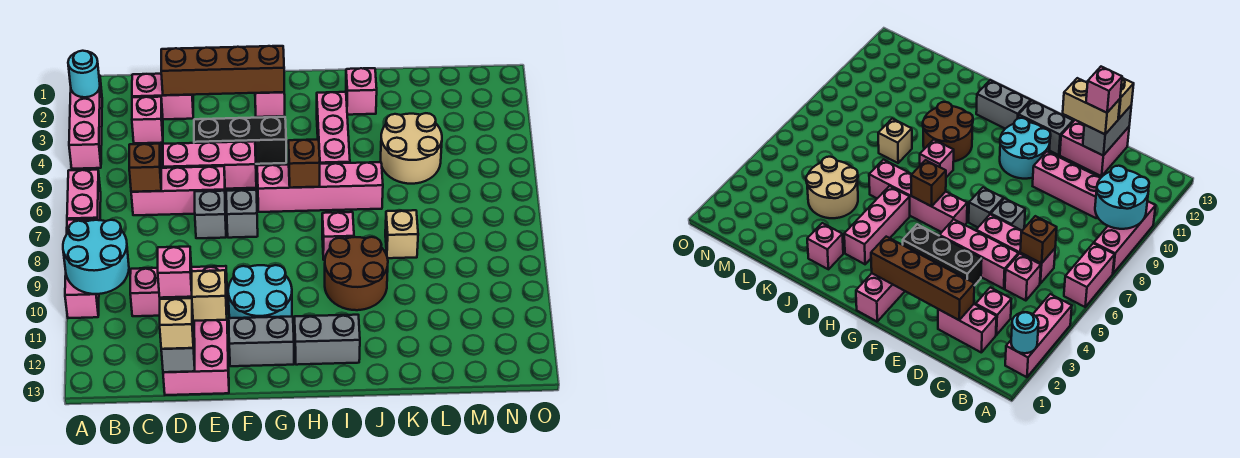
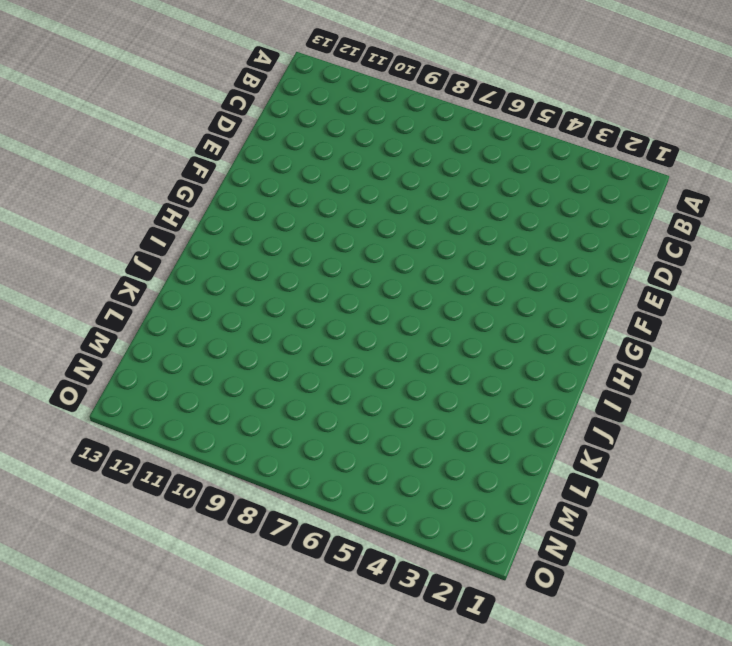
none -> pink 1x3 brick [69,75,102,169]
none -> pink 1x2 brick [67,170,101,220]
none -> pink 1x3 brick [65,219,99,318]
none -> pink 1x2 brick [132,74,193,119]

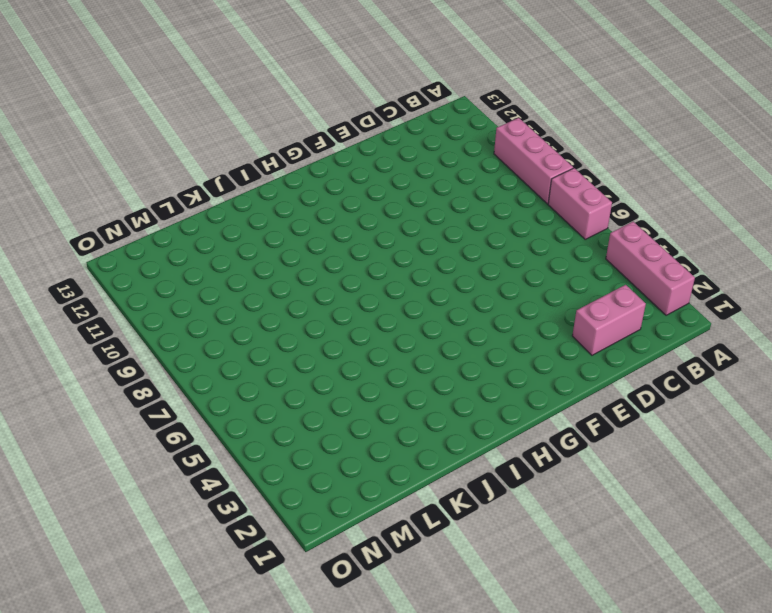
none -> pink 1x1 brick [132,97,163,143]
none -> pink 1x1 brick [1005,254,1041,301]
none -> pink 1x3 brick [131,166,226,215]
none -> pink 1x3 brick [130,266,228,316]

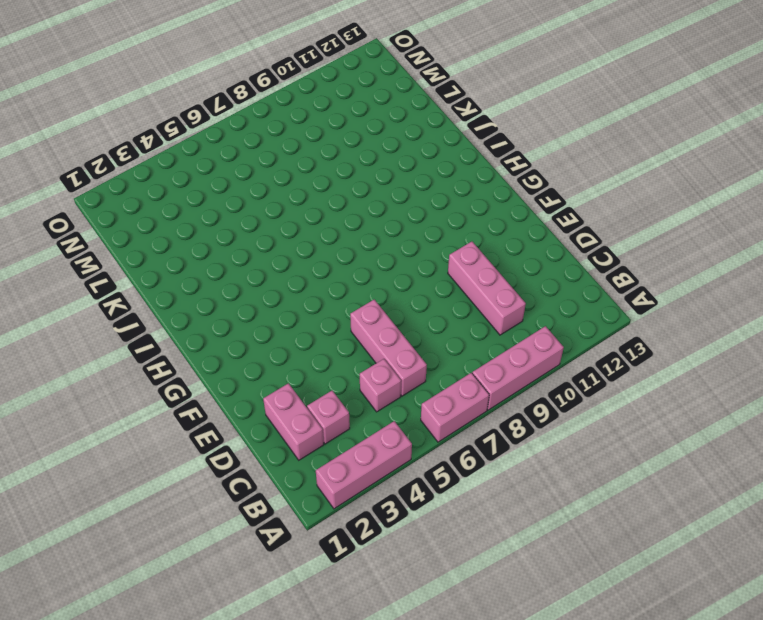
none -> pink 1x3 brick [163,141,256,189]
none -> pink 2x2 brick [163,320,229,395]
none -> black 1x3 brick [194,117,286,164]
none -> grey 1x1 brick [195,191,226,238]

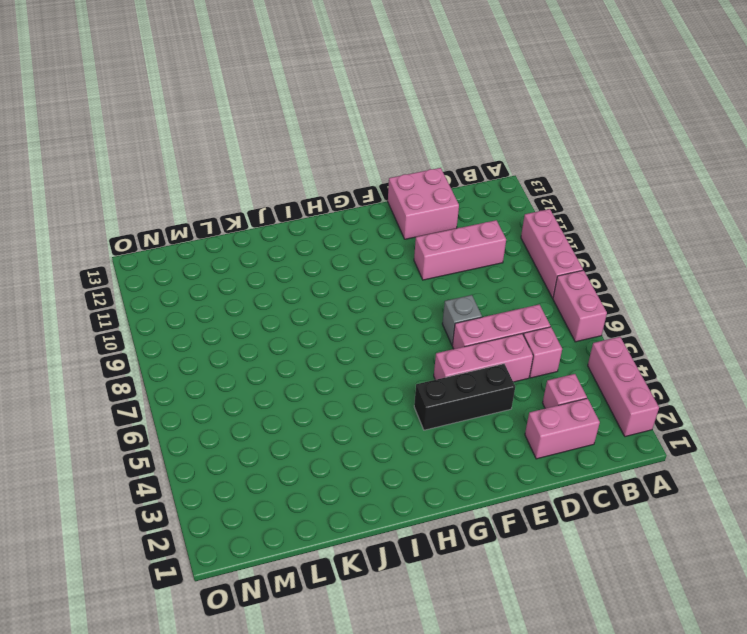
none -> grey 1x1 brick [226,190,258,238]
none -> cyan 2x2 round brick [228,265,292,318]
none -> grey 1x2 brick [229,316,294,366]
none -> pink 1x2 brick [255,92,285,117]

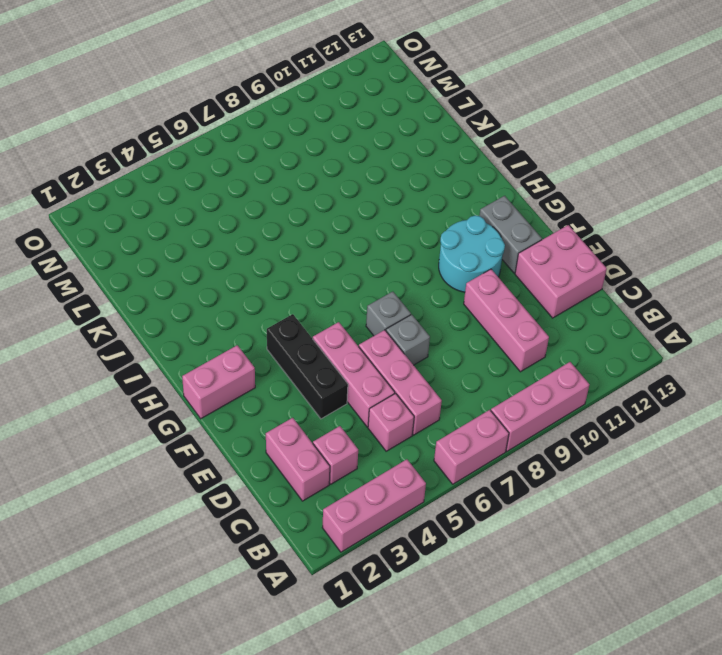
none -> pink 1x4 brick [257,162,383,212]
none -> grey 1x2 brick [295,315,360,365]
none -> pink 1x3 brick [317,92,350,164]
none -> pink 1x1 brick [322,212,354,260]

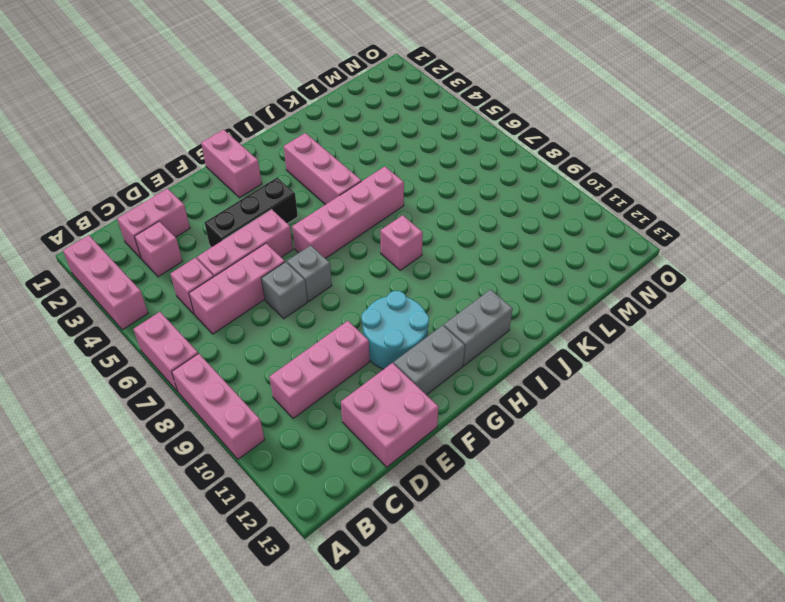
none -> brown 2x2 round brick [325,237,388,310]
none -> pink 1x1 brick [346,68,377,115]
none -> tan 2x2 round brick [381,113,442,184]
none -> tan 1x1 brick [385,210,418,258]

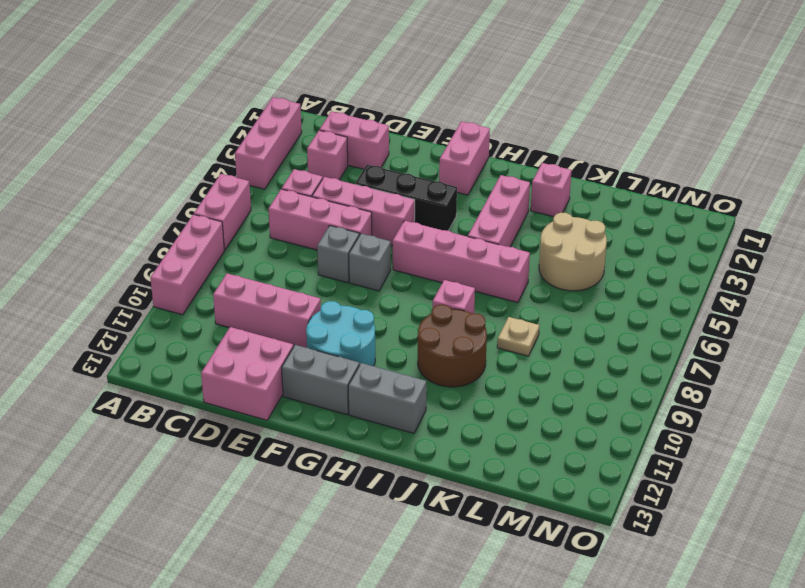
tan 1x1 plate [497,317,539,356] -> tan 1x1 brick [385,210,418,258]
none -> cyan 1x1 round brick [68,51,100,97]
none -> cyan 2x2 round brick [63,220,129,294]
none -> brown 1x1 brick [129,144,161,192]
none -> brown 1x4 brick [161,46,284,95]

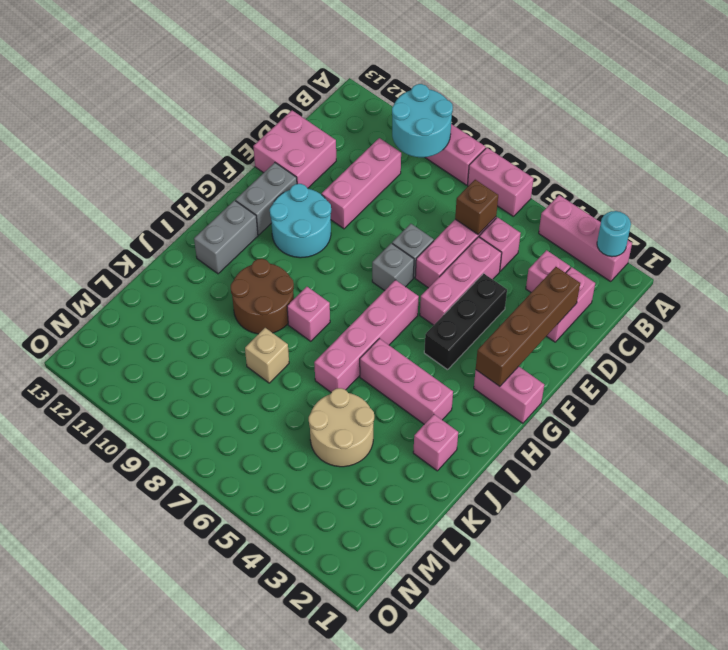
none -> grey 1x2 brick [161,321,195,372]
none -> brown 1x1 brick [288,140,320,188]
none -> tan 1x2 brick [160,270,227,321]
none -> tan 1x1 brick [160,298,193,349]

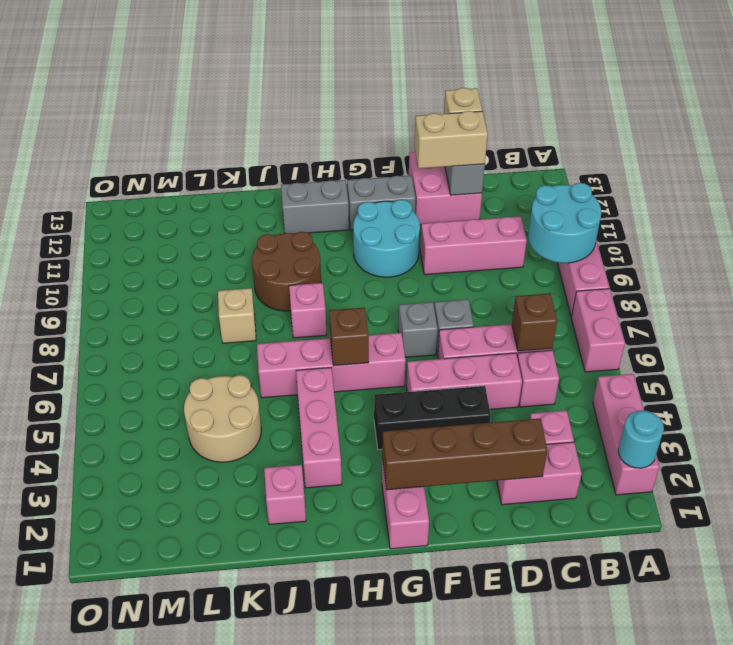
none -> pink 1x1 brick [158,247,192,298]

